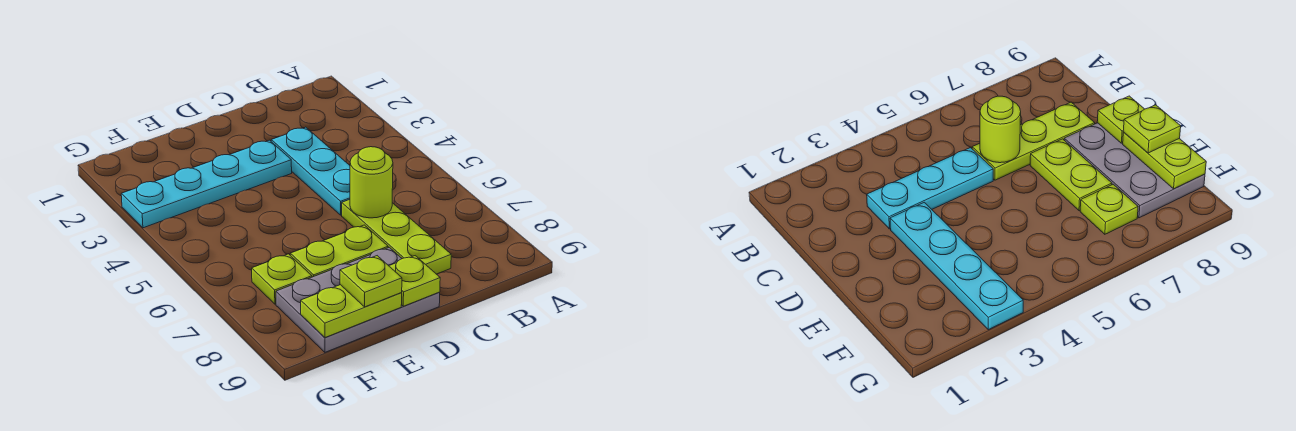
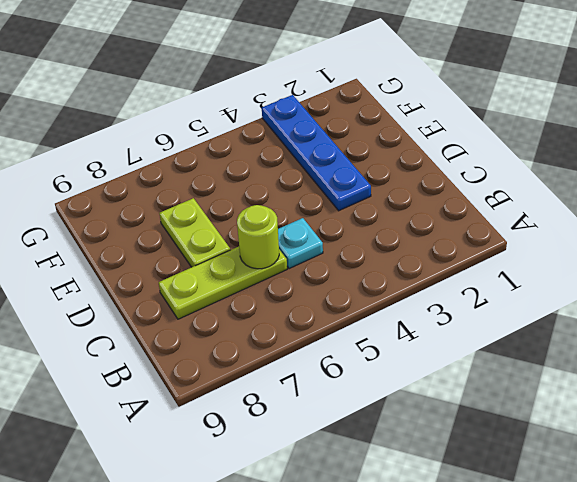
cyan 1x1 plate [278,218,323,269] -> cyan 1x3 plate [271,127,350,215]
blue 1x4 plate [262,95,371,211] -> cyan 1x4 plate [121,140,292,228]
none -> grey 2x3 plate [276,247,440,352]
none -> lime 1x1 plate [252,254,312,304]

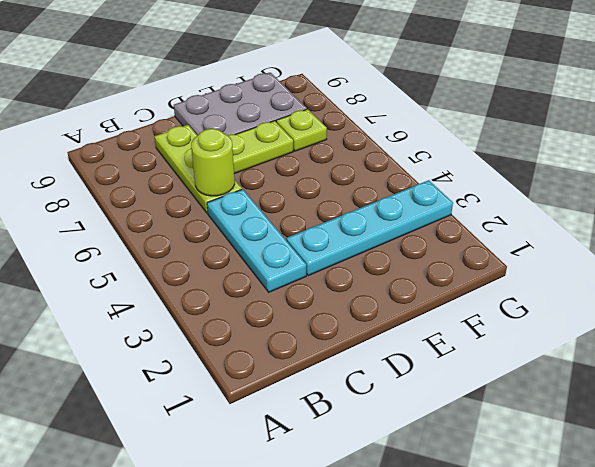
none -> lime 1x1 plate [389,256,440,306]
none -> lime 1x2 plate [301,285,402,337]

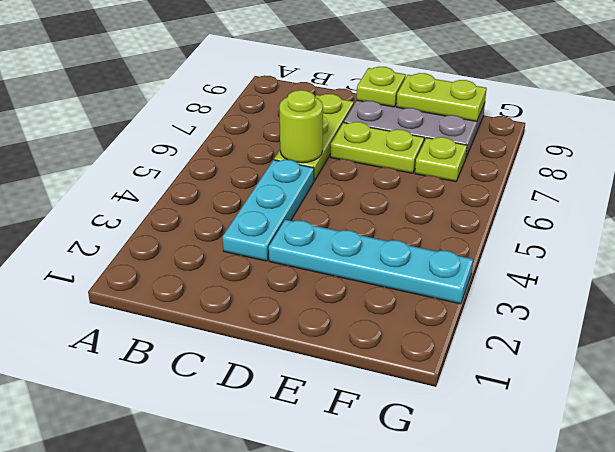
none -> lime 1x1 plate [340,256,402,307]

